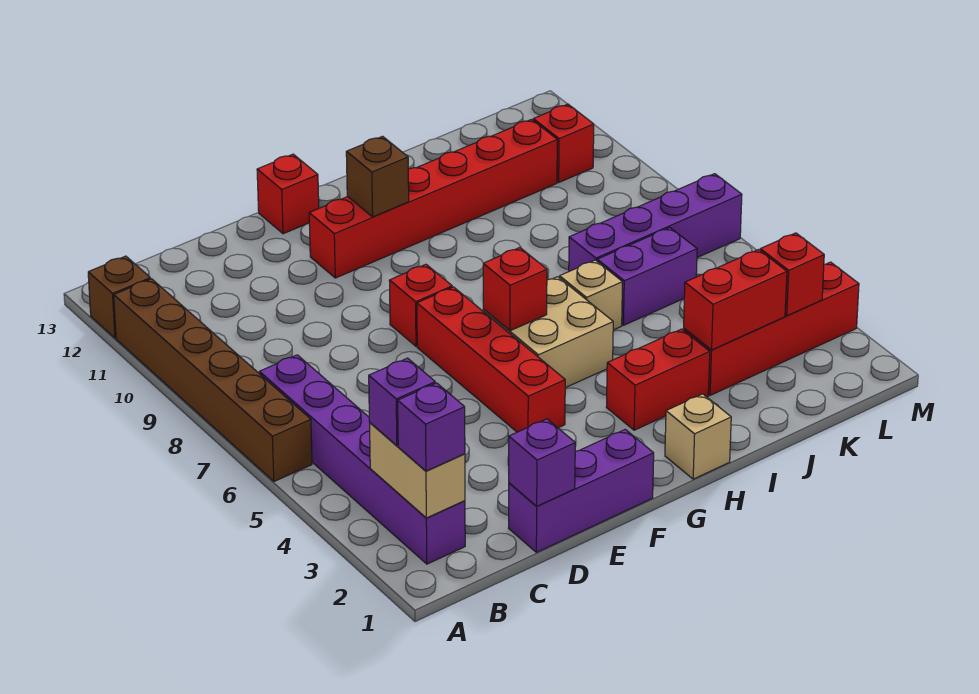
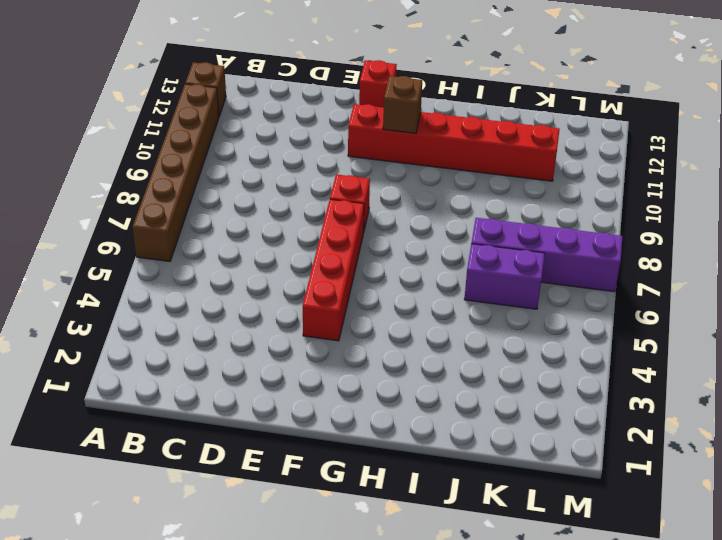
none -> purple 1x6 brick [259,355,465,564]
none -> purple 1x3 brick [509,429,654,552]
none -> tan 2x2 brick [483,277,613,388]

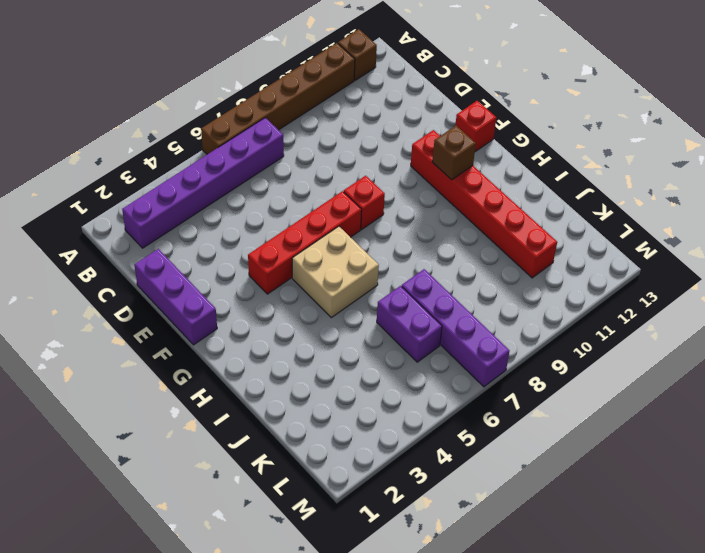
none -> tan 1x1 brick [665,394,731,479]
none -> red 1x2 brick [606,329,710,430]
none -> tan 1x1 brick [560,260,623,330]

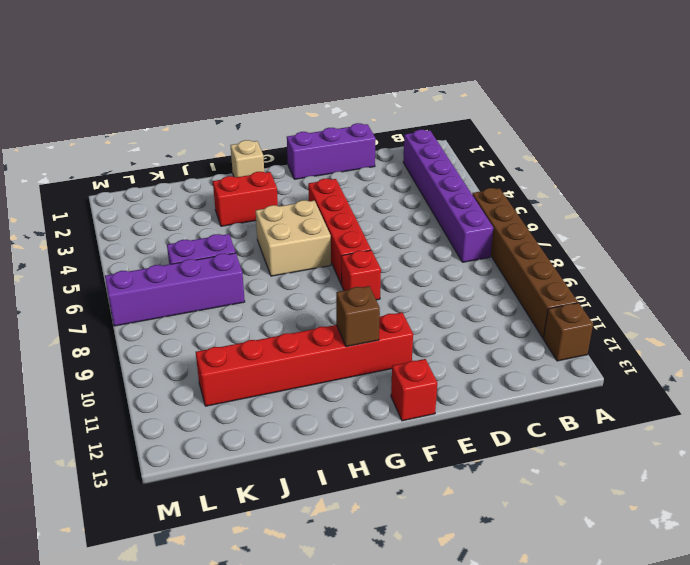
none -> tan 1x1 brick [560,260,623,330]
none -> red 1x4 brick [684,262,859,395]
none -> red 1x1 brick [533,104,594,182]

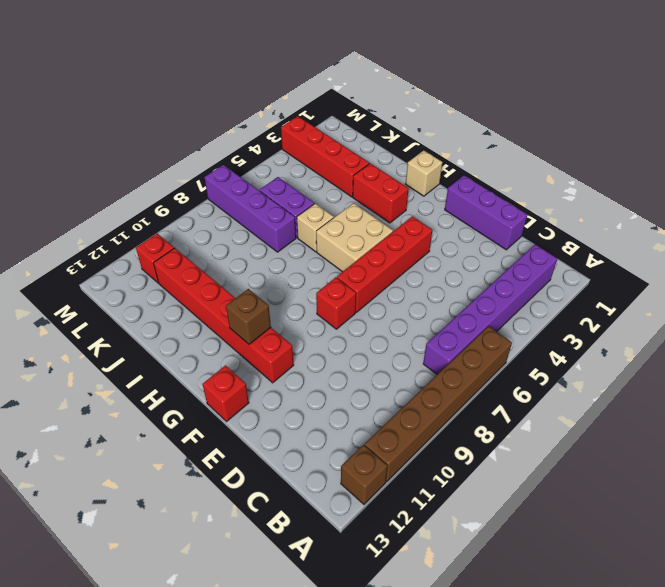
none -> tan 1x2 brick [370,423,465,518]
none -> purple 1x1 brick [509,419,575,506]
none -> red 1x1 brick [483,248,547,331]

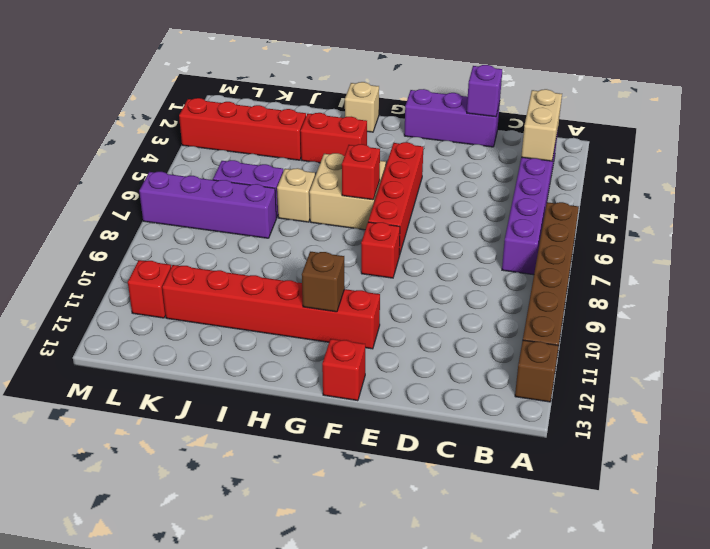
none -> red 1x2 brick [684,250,787,350]
none -> red 1x1 brick [760,233,824,316]
none -> purple 1x1 brick [398,383,465,471]

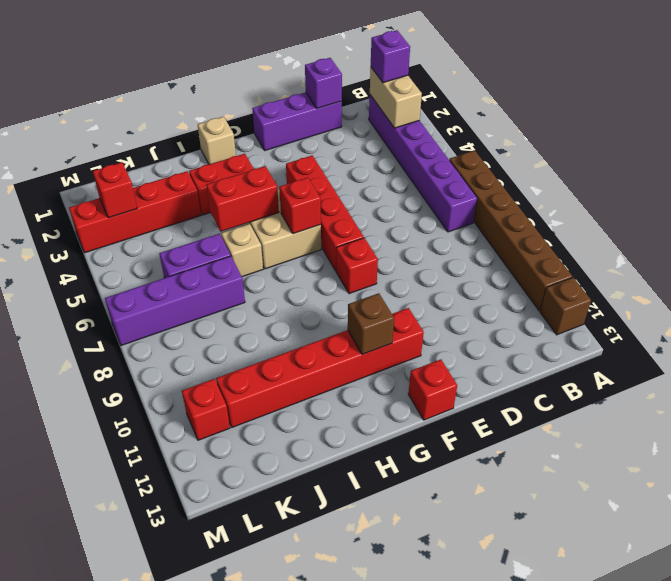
red 1x2 brick [206,166,279,231] -> red 1x2 brick moved to [684,250,787,350]
none -> purple 1x1 brick [369,358,435,446]

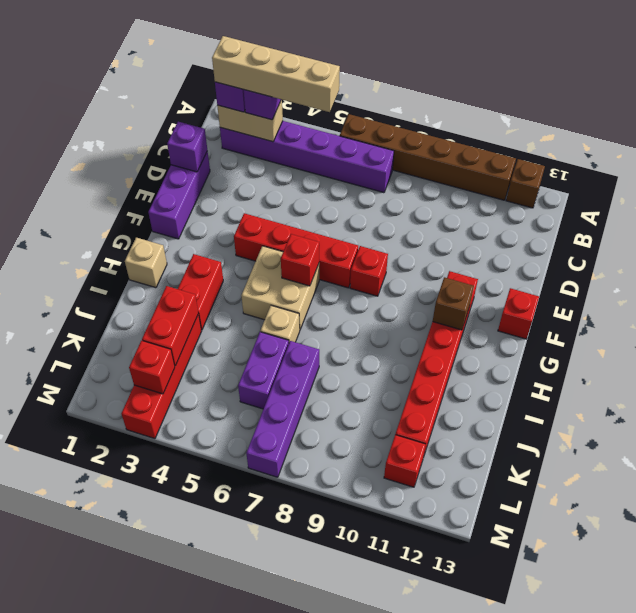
tan 1x4 brick [212,36,340,112] -> none

